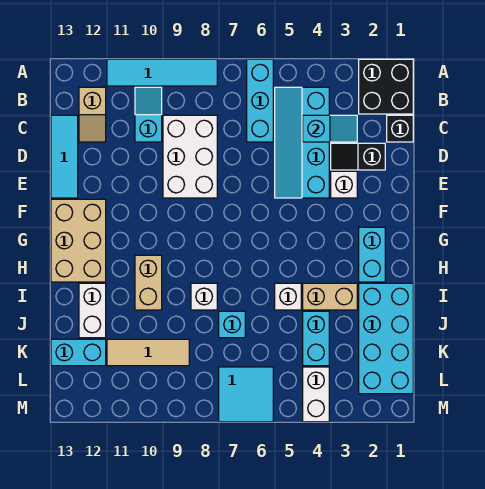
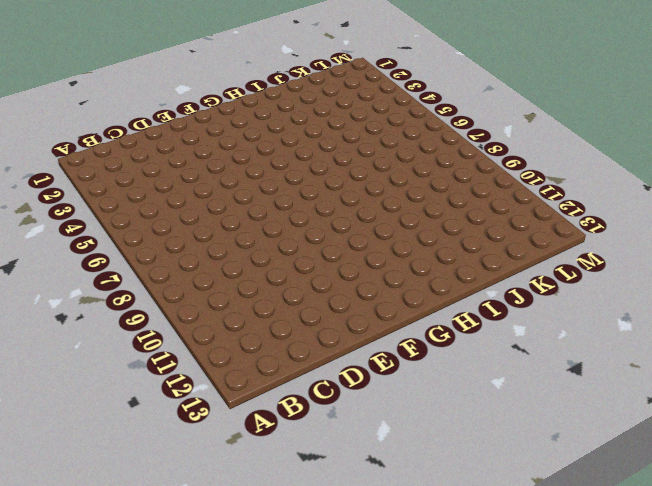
none -> black 2x2 brick [359,59,413,114]
none -> cyan 1x3 brick [247,59,273,142]
none -> cyan 1x4 tile [107,59,217,86]

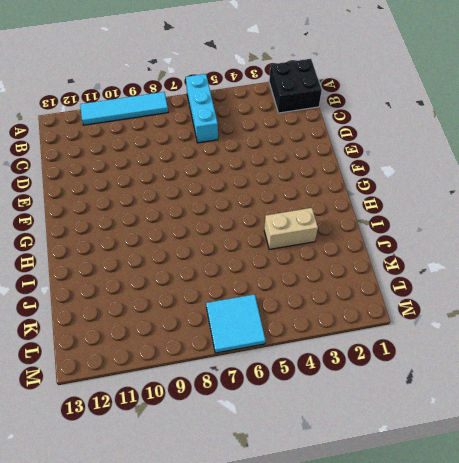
none -> cyan 2x4 slope [275,87,329,198]
none -> cyan 1x2 slope [135,87,162,142]
none -> tan 1x2 slope [79,87,106,142]

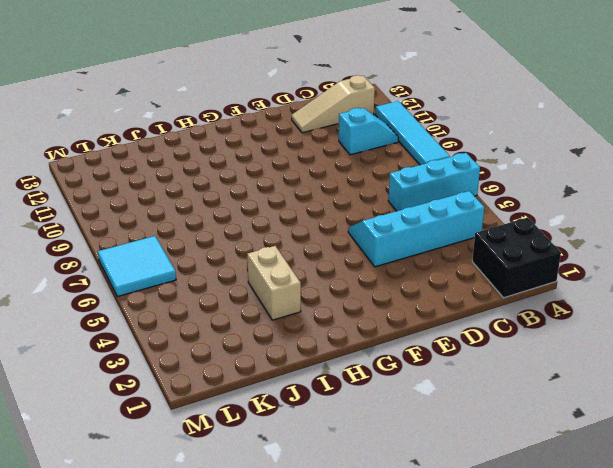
tan 1x3 slope [292,75,375,133] -> tan 1x2 slope [79,87,106,142]
none -> black 1x1 brick [387,115,413,142]
none -> white 2x3 brick [163,115,217,198]
none -> cyan 1x3 tile [51,115,78,198]

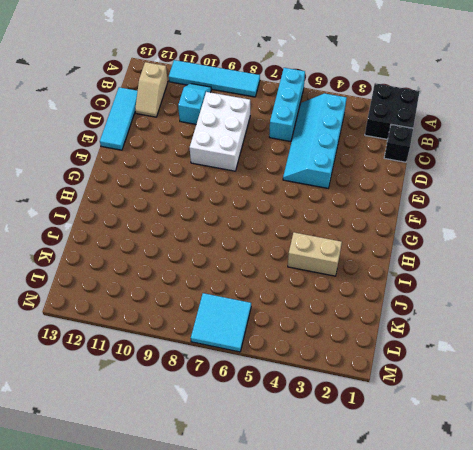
none -> black 1x2 slope [331,143,385,170]
none -> white 1x1 brick [331,171,357,198]
none -> tan 2x3 brick [51,199,106,282]

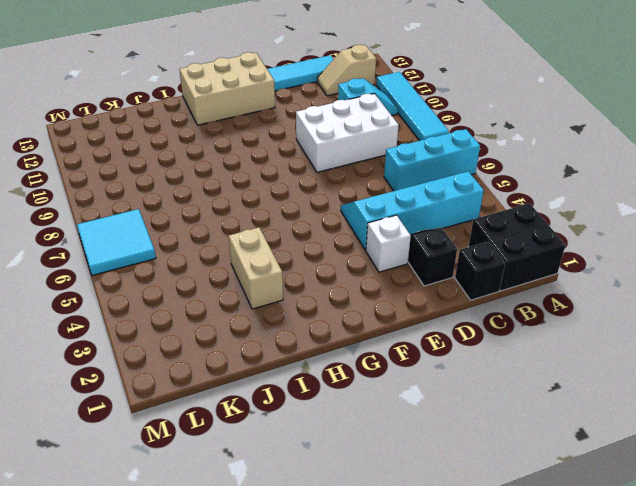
none -> cyan 1x2 brick [359,227,385,282]
none -> tan 1x2 brick [135,255,162,310]
none -> cyan 2x4 brick [359,283,413,394]

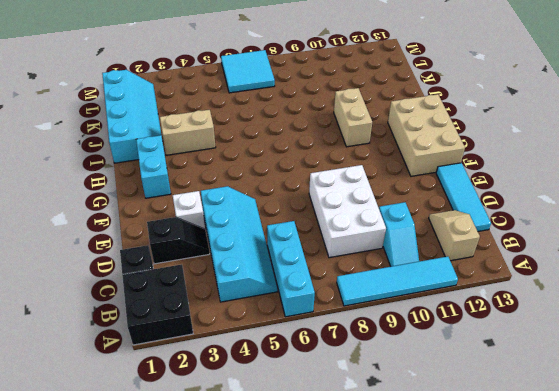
cyan 2x4 slope [102,70,162,163] -> cyan 2x4 brick [359,283,413,394]
none -> white 1x1 brick [275,283,301,310]
none -> white 1x1 brick [191,283,217,310]
none -> white 1x2 brick [79,283,106,338]

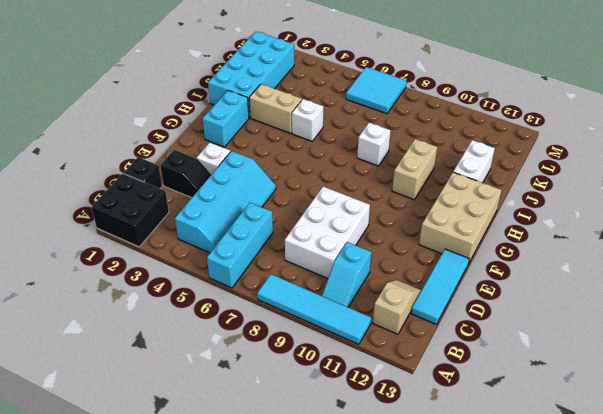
none -> cyan 1x2 brick [303,311,329,366]
none -> cyan 1x1 brick [219,311,245,338]
none -> tan 1x3 tile [107,339,189,366]

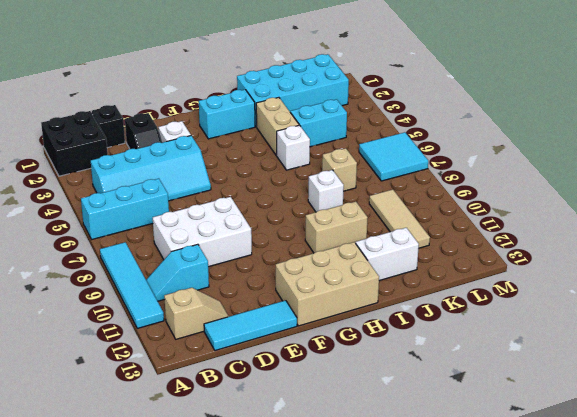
tan 1x1 brick [322,148,357,191] -> cyan 1x1 brick [219,311,245,338]
none -> cyan 1x2 brick [51,339,106,366]
none -> white 1x2 brick [303,367,329,422]
none -> cyan 1x2 slope [303,115,357,142]

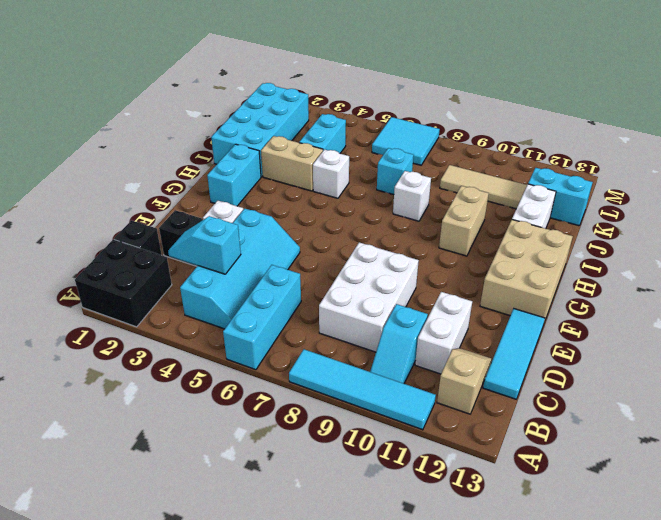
white 1x2 brick [415,292,472,374] -> white 1x2 brick moved to [303,367,329,422]

